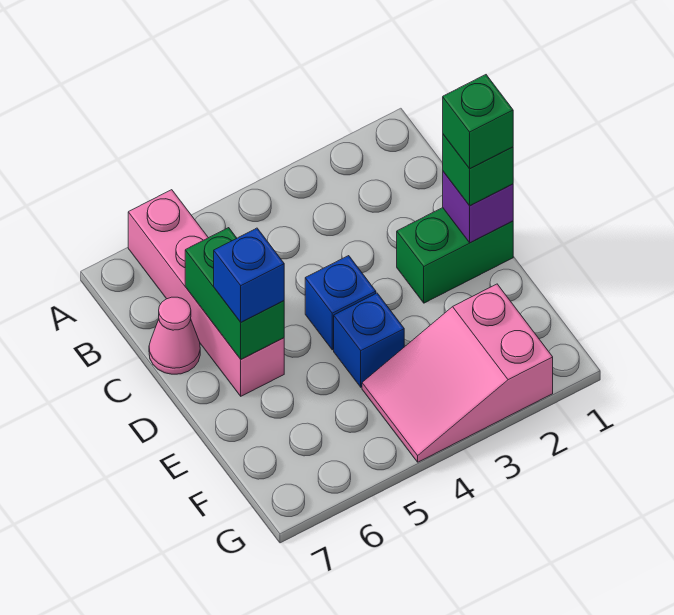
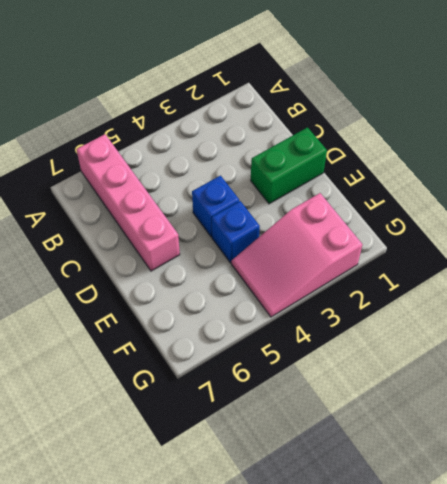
none -> pink 1x1 cone [149,297,200,374]
none -> green 1x2 brick [185,228,284,359]

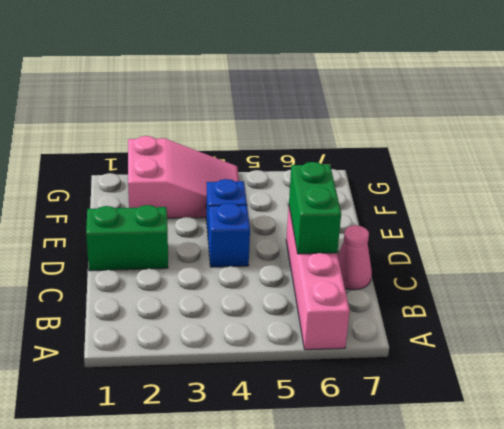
none -> purple 1x1 brick [443,172,513,243]
none -> green 1x1 brick [443,135,513,206]

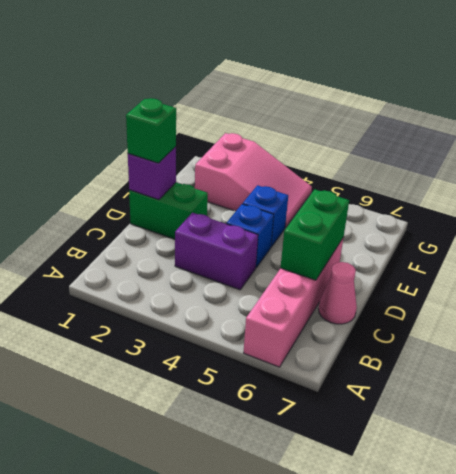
purple 1x2 brick [175,213,258,290] -> none
none -> blue 1x1 brick [214,228,284,322]
none -> green 1x1 brick [443,75,513,169]

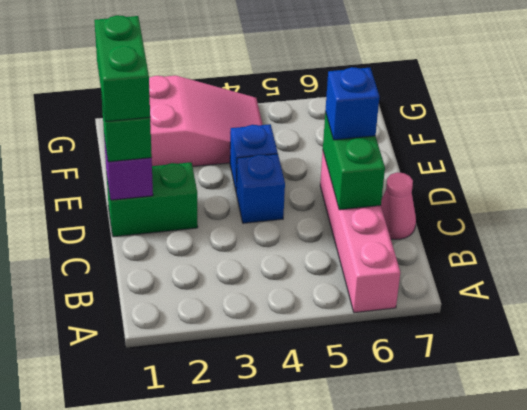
green 1x2 brick [94,15,150,121] -> green 1x1 brick [443,75,513,169]

